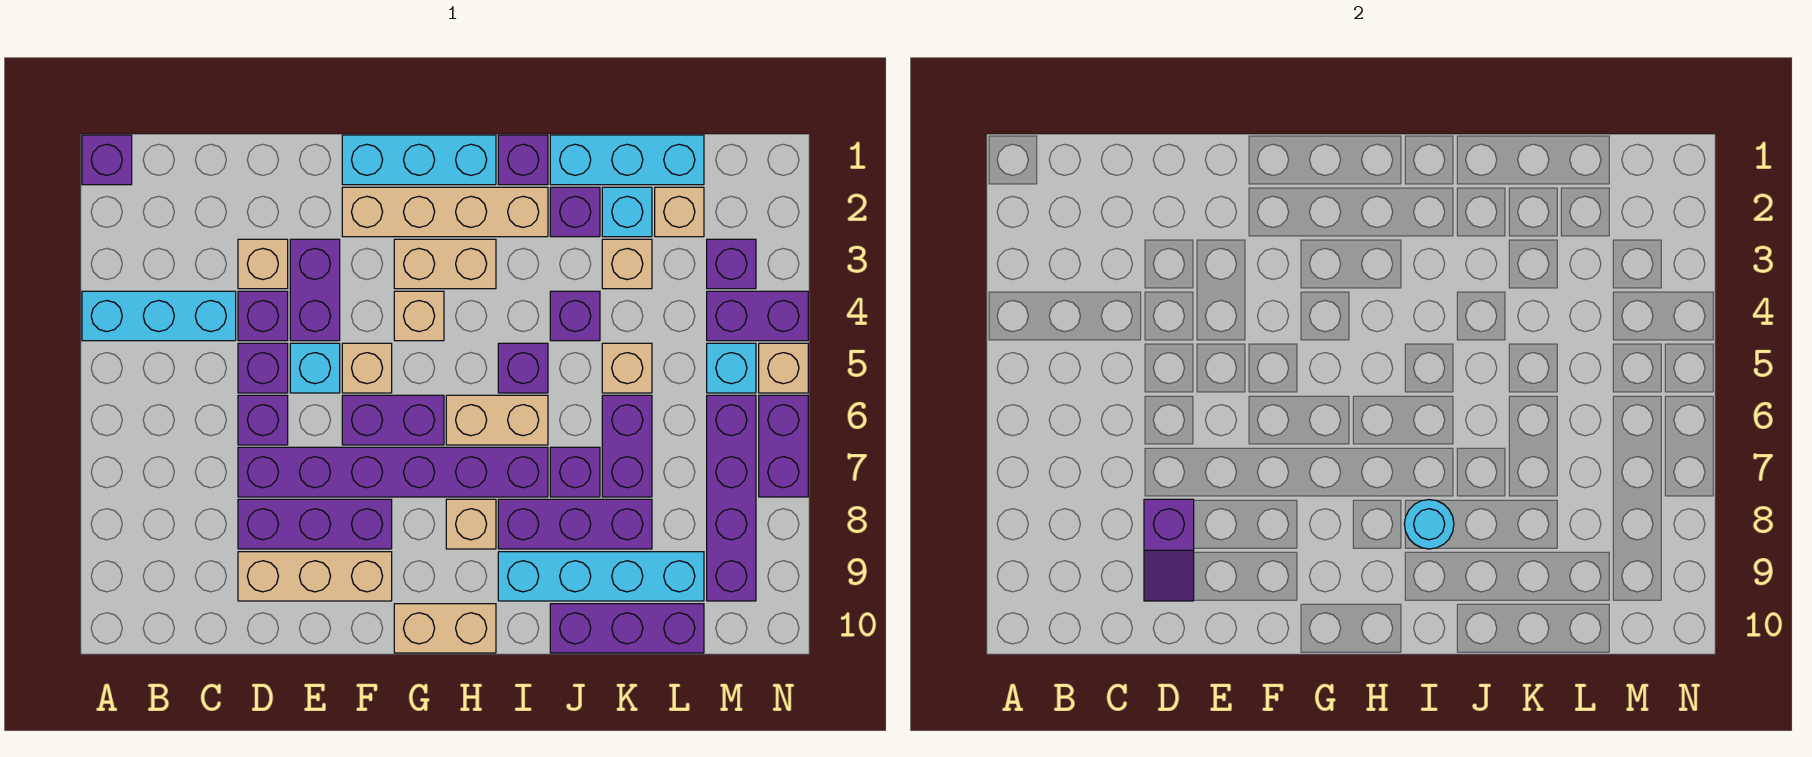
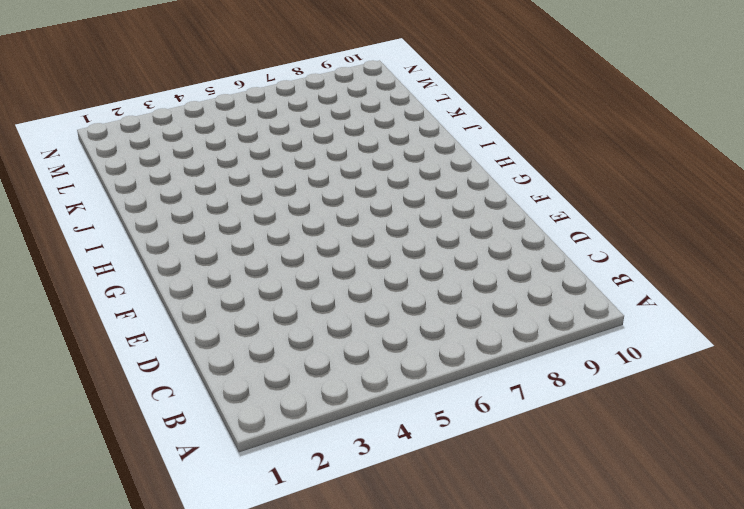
none -> purple 1x1 brick [82,135,132,185]
none -> cyan 1x3 brick [82,291,236,341]
none -> tan 1x1 brick [238,239,288,289]
none -> purple 1x1 brick [238,291,288,341]

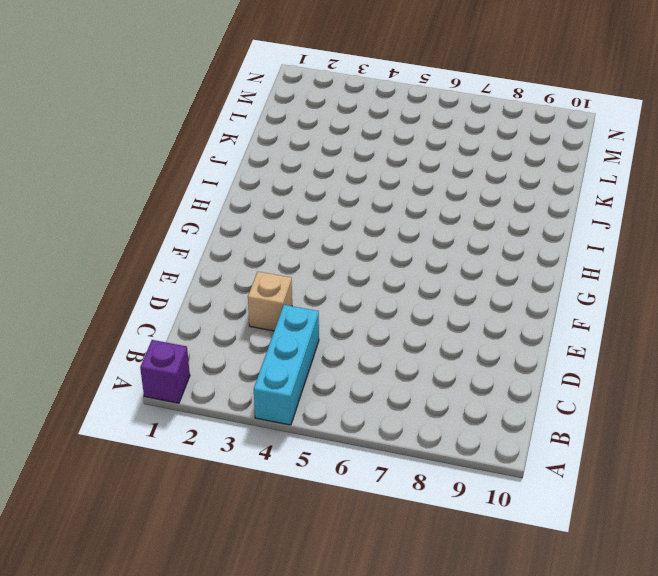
none -> purple 1x1 brick [238,291,288,341]
none -> purple 1x1 brick [238,343,288,393]
none -> purple 1x1 brick [238,395,288,445]
none -> purple 1x6 brick [238,447,548,497]

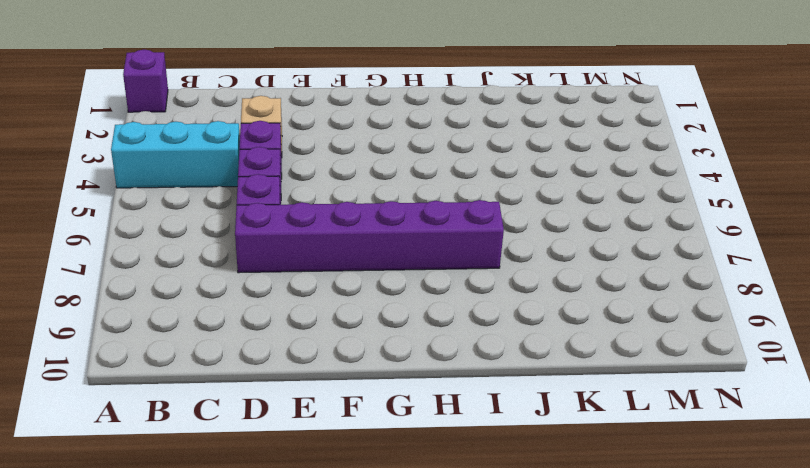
none -> purple 1x3 brick [238,499,392,549]
none -> tan 1x3 brick [238,552,392,601]
none -> purple 1x2 brick [290,239,340,341]
none -> cyan 1x1 brick [290,343,340,393]

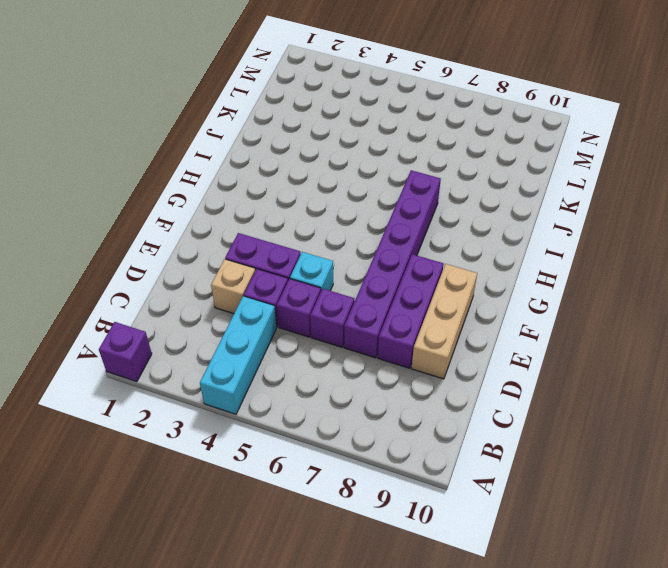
none -> cyan 1x3 brick [342,135,496,185]
none -> tan 1x4 brick [342,187,548,237]
none -> tan 1x1 brick [342,343,392,393]
none -> purple 1x2 brick [342,395,444,445]

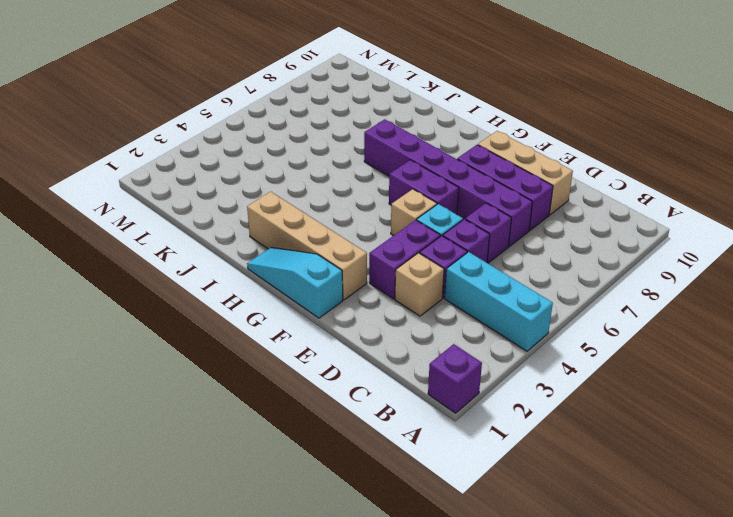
cyan 1x3 slope [247,247,343,318] -> cyan 1x3 brick [342,135,496,185]
none -> tan 1x2 brick [394,239,496,289]
none -> tan 1x1 brick [394,291,444,341]
none -> tan 1x2 brick [394,604,496,653]
none -> tan 1x2 brick [446,395,548,445]

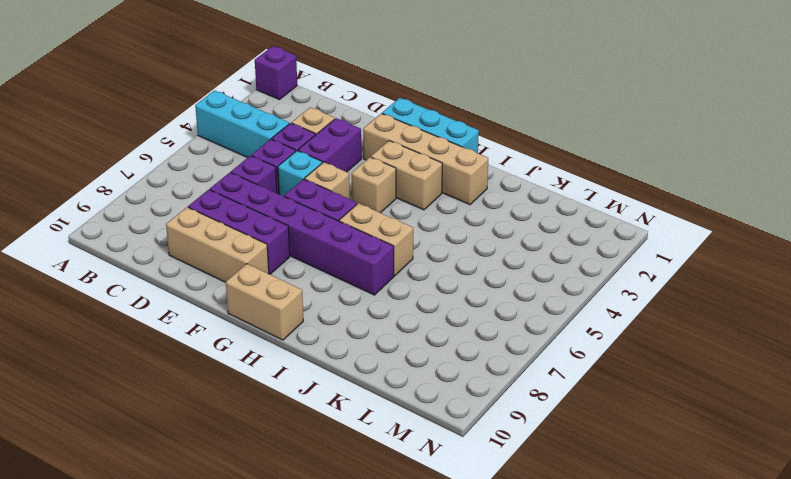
none -> tan 1x1 brick [446,499,496,549]
none -> purple 1x1 brick [498,135,548,185]
none -> purple 1x1 brick [498,343,548,393]
none -> purple 1x3 brick [498,499,652,549]

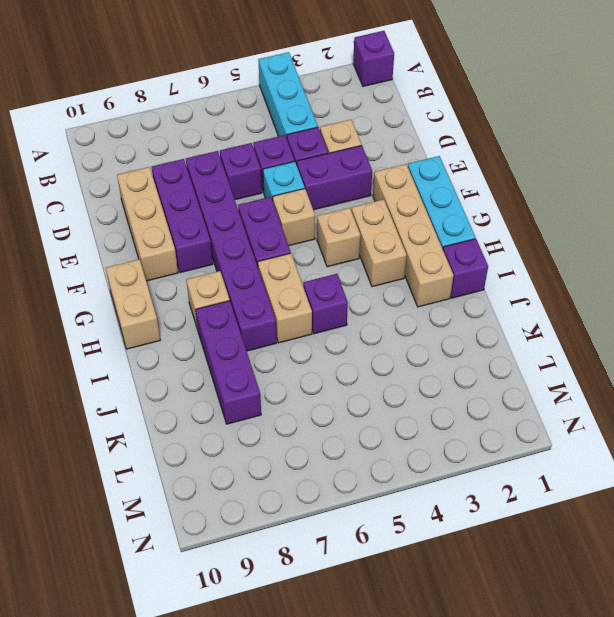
none -> cyan 1x4 brick [498,552,704,601]
none -> cyan 1x3 brick [550,135,704,185]
none -> purple 1x1 brick [550,187,600,237]
none -> purple 1x1 brick [550,291,600,341]

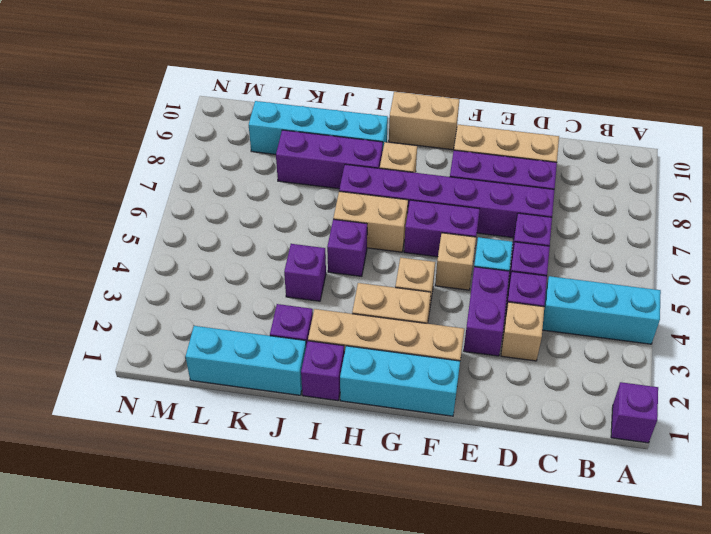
none -> purple 1x1 brick [550,447,600,497]
none -> purple 1x3 brick [550,604,704,653]
none -> cyan 1x1 brick [602,187,652,237]
none -> tan 1x1 brick [602,239,652,289]

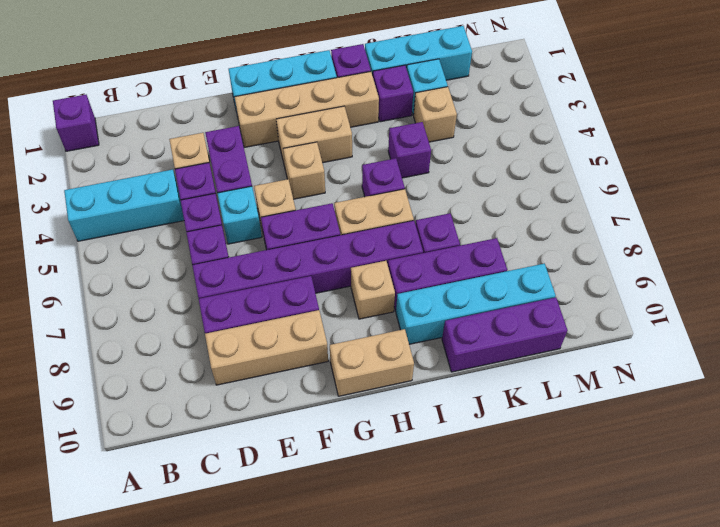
none -> tan 1x1 brick [602,343,652,393]
none -> purple 1x2 brick [602,395,652,497]
none -> tan 1x1 brick [655,187,704,237]
none -> purple 1x1 brick [707,239,756,289]

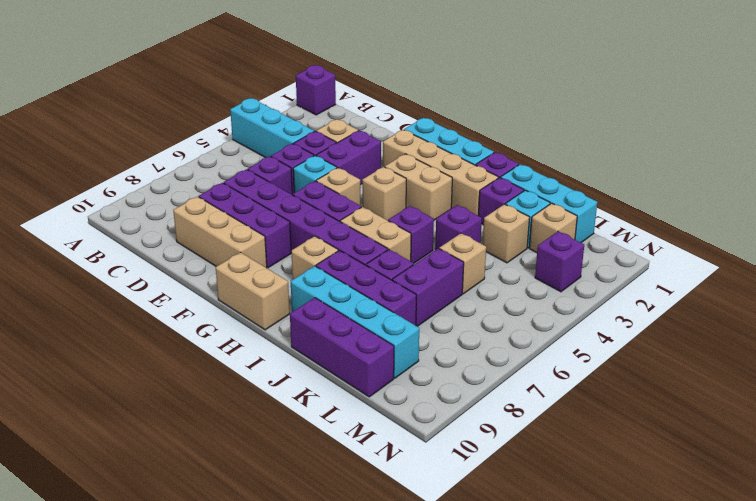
none -> purple 1x2 brick [707,291,808,341]
none -> cyan 1x1 brick [707,343,756,393]
none -> purple 1x4 brick [707,395,756,601]
none -> tan 1x1 brick [759,343,808,393]

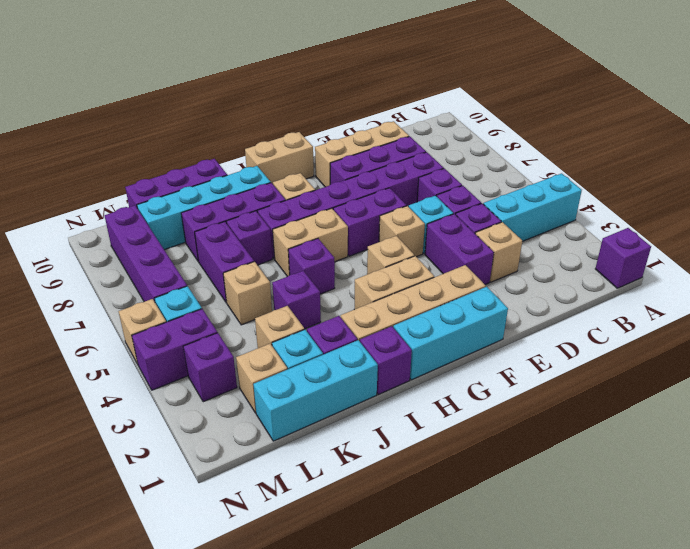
none -> purple 1x2 brick [759,395,808,497]
none -> purple 1x2 slope [1144,499,1194,601]
none -> cyan 1x1 round brick [1404,500,1454,549]

